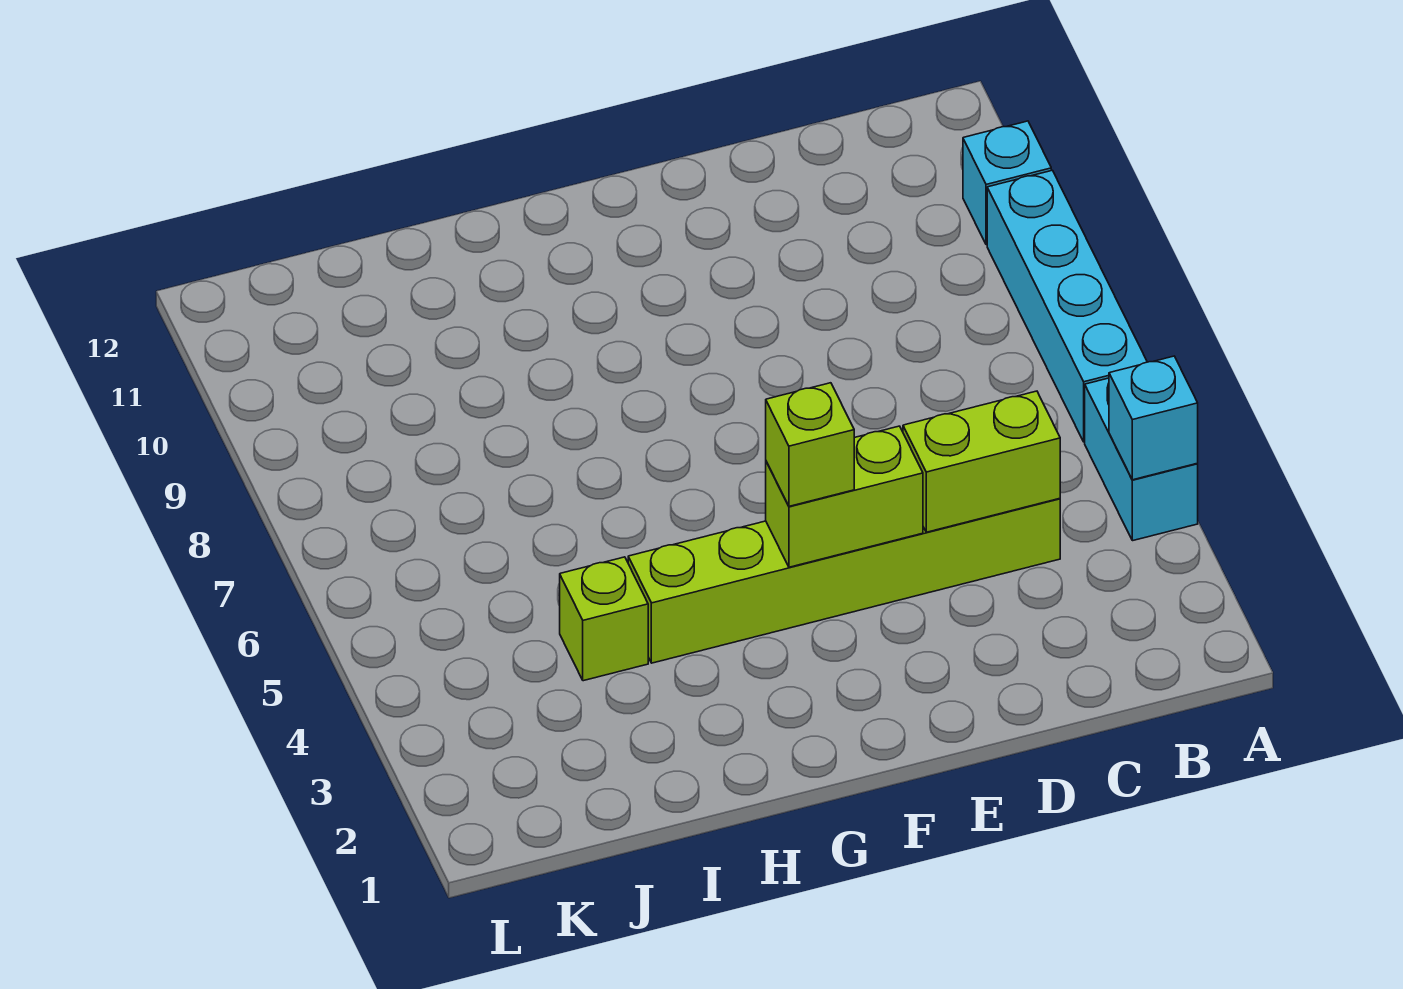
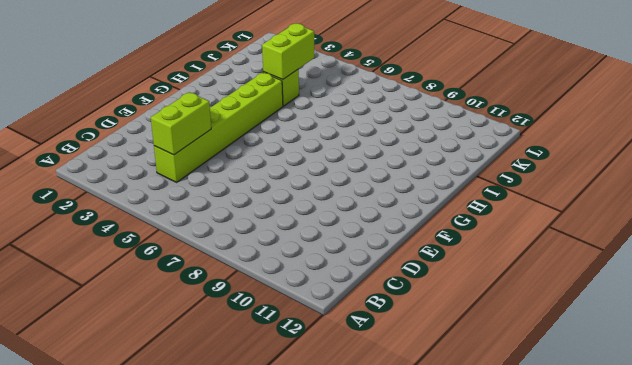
lime 1x2 brick [262,23,314,80] -> lime 1x2 brick moved to [766,426,923,567]
none -> cyan 1x2 brick [1085,378,1198,541]
none -> cyan 1x4 brick [987,170,1147,442]

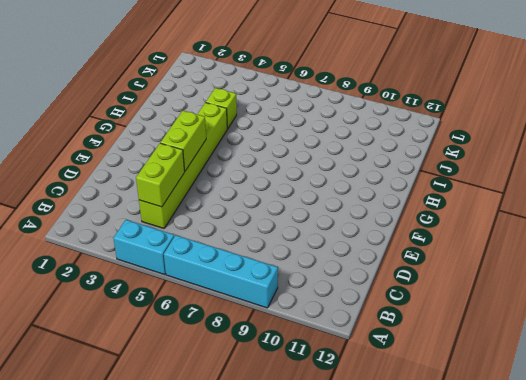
none -> cyan 1x1 brick [963,121,1051,245]
none -> cyan 1x1 brick [1109,356,1198,480]

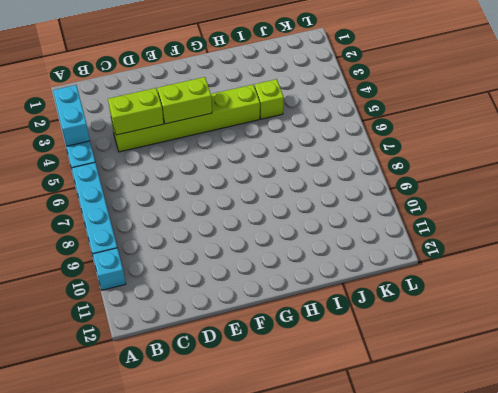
cyan 1x2 brick [53,85,90,146] -> cyan 1x1 brick [1109,356,1198,480]
none -> lime 1x1 brick [766,383,854,506]

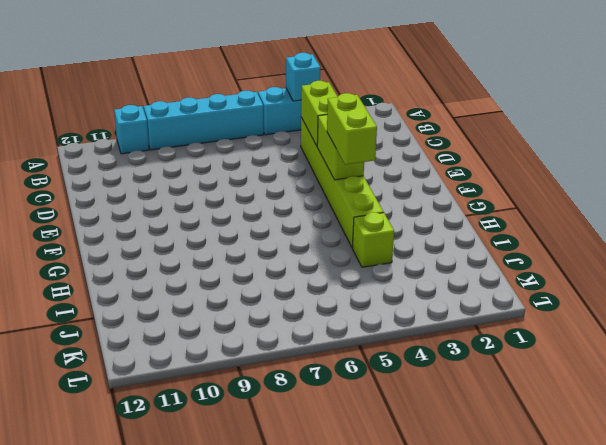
lime 1x2 brick [327,93,377,165] -> lime 1x1 brick [766,383,854,506]

